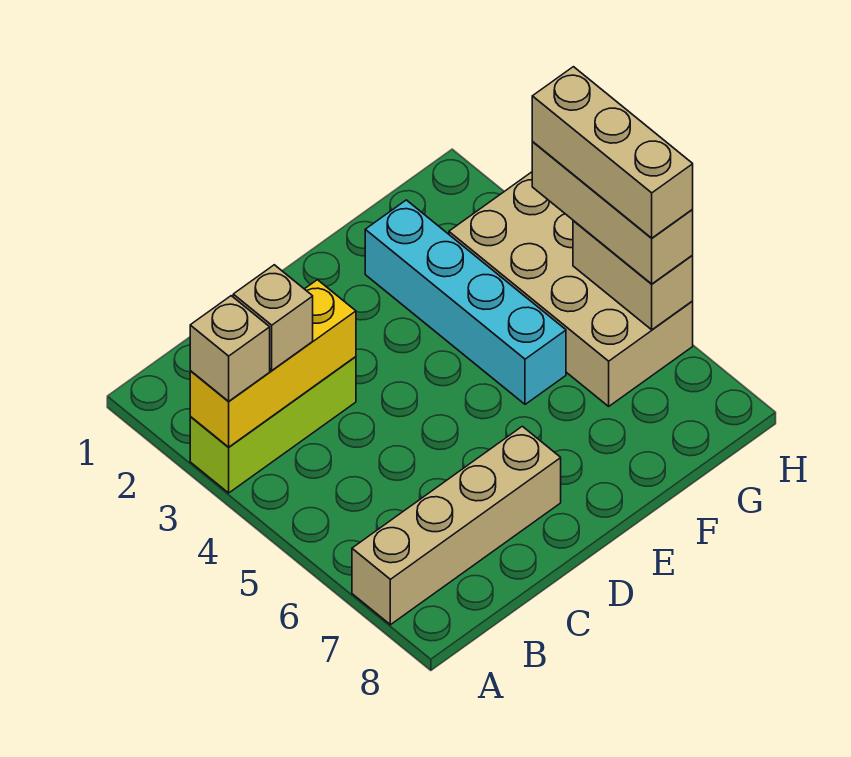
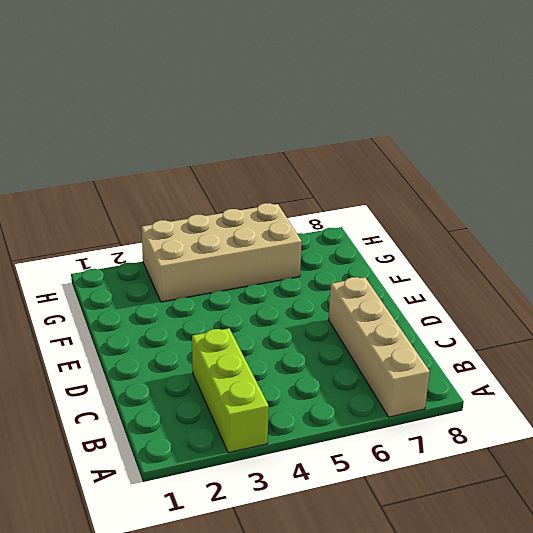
none -> cyan 1x4 brick [365,200,566,404]
none -> yellow 1x3 brick [190,280,356,447]

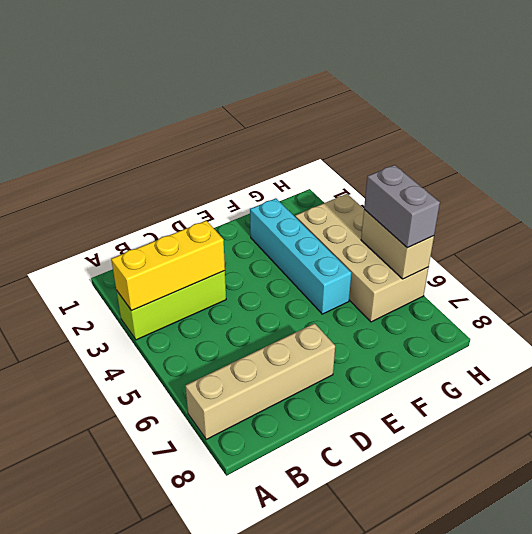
grey 1x2 brick [364,165,440,248] -> tan 1x3 brick [532,142,693,284]
none -> tan 1x1 brick [190,296,270,401]
none -> tan 1x1 brick [233,265,313,370]

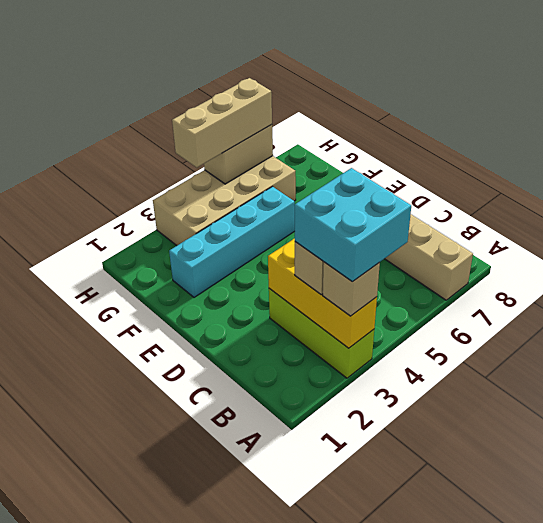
cyan 2x2 brick [294,168,411,282] -> none
none -> tan 1x3 brick [532,67,693,238]

